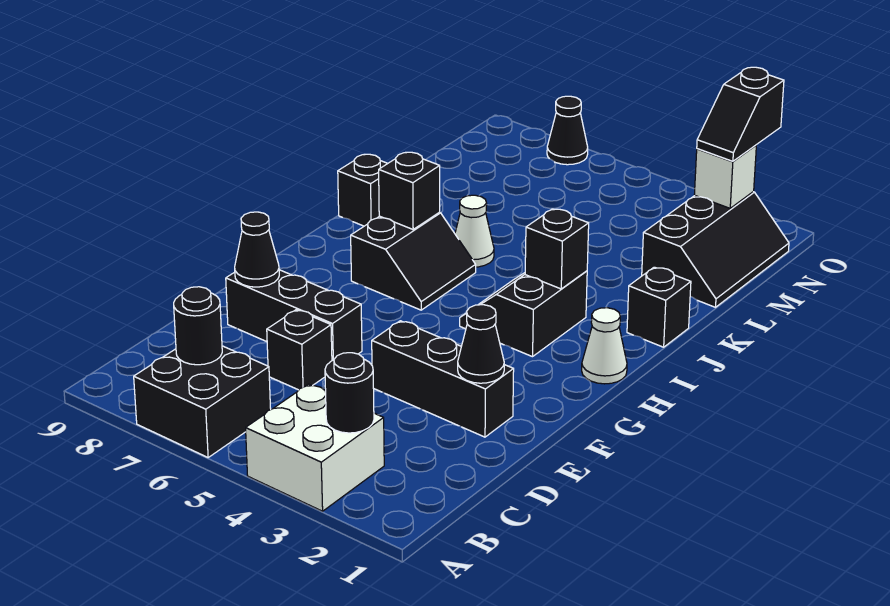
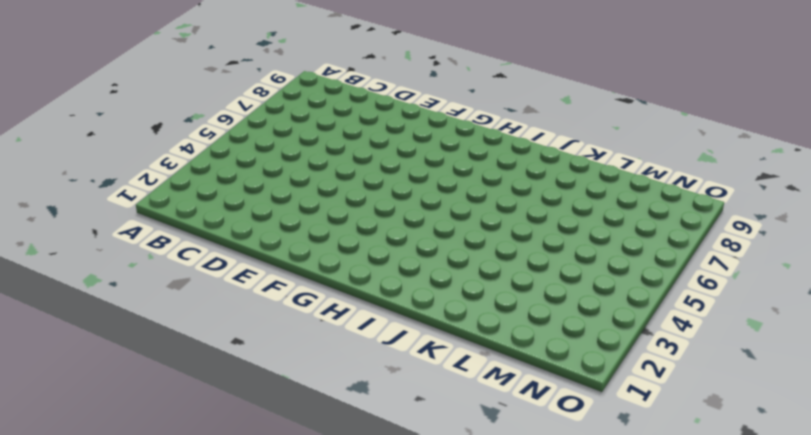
none -> white 2x2 brick [246,384,384,511]
none -> black 2x2 brick [134,346,271,457]
none -> black 1x1 brick [267,310,332,390]

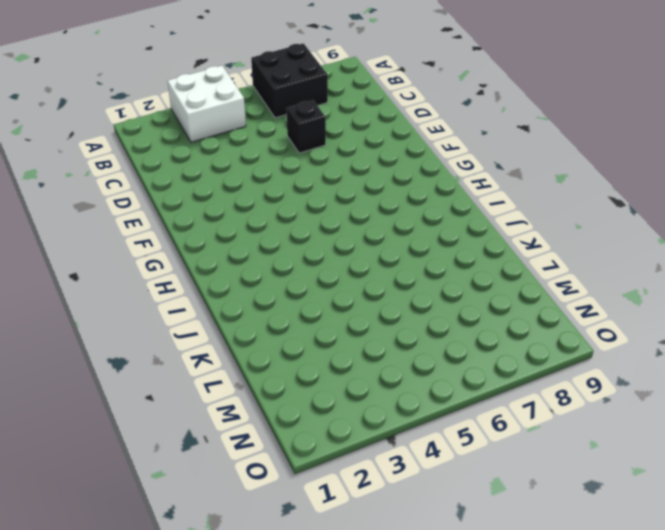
none -> black 1x3 brick [372,321,514,437]
none -> black 1x3 brick [226,270,362,361]
none -> white 1x1 cone [582,308,627,384]

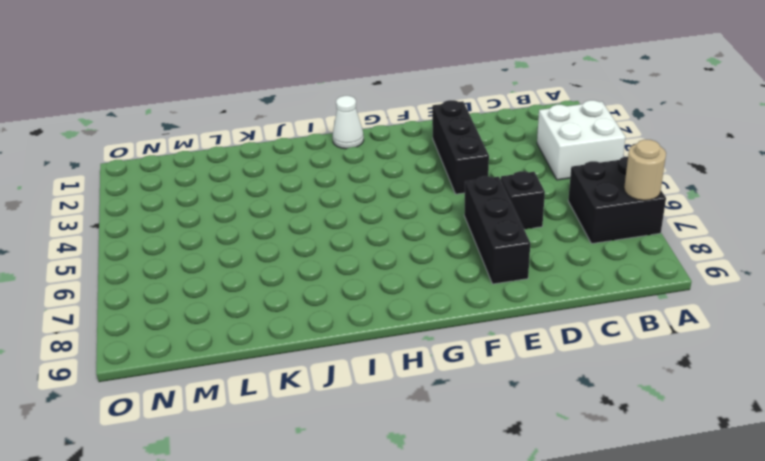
tan 1x1 round brick [624,140,666,200] -> none
none -> black 2x2 slope [460,271,587,357]
none -> black 2x2 slope [351,212,476,310]
none -> black 1x1 brick [627,267,691,347]

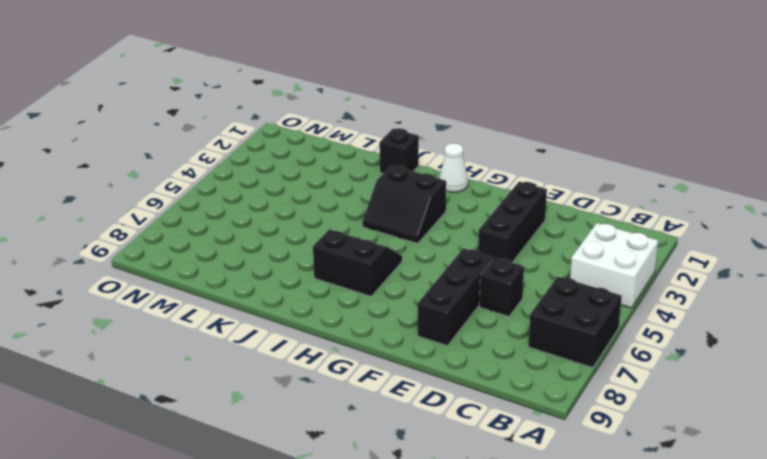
none -> white 1x1 cone [455,195,494,267]
none -> black 1x1 brick [338,154,388,226]
none -> black 2x3 slope [642,192,789,307]

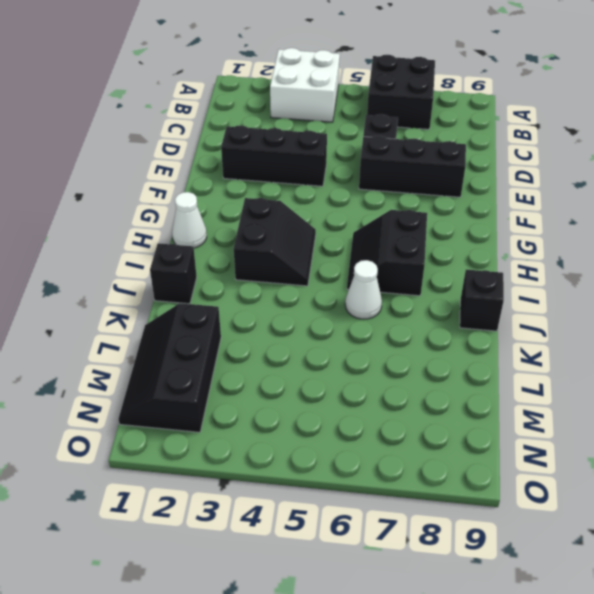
none -> black 1x1 cone [547,96,588,165]
none -> black 1x1 round brick [325,353,374,433]
none -> black 1x1 round brick [174,287,222,365]

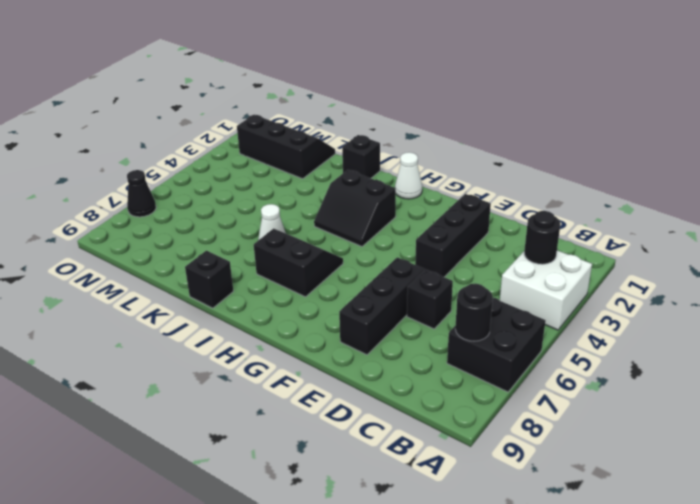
none -> black 1x1 cone [458,305,504,383]
none -> black 1x1 cone [235,212,279,287]
none -> black 1x1 brick [525,209,589,289]

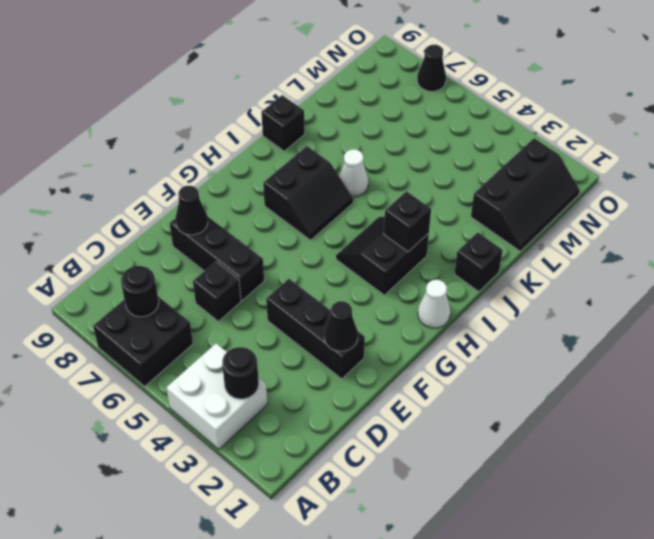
none -> black 1x1 brick [379,152,440,229]
none -> white 1x1 brick [694,145,756,208]
none -> black 1x2 slope [697,67,784,161]

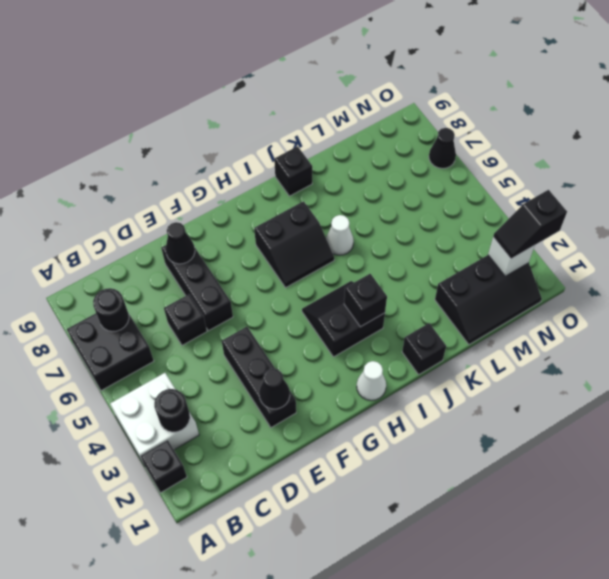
black 1x1 brick [141,440,187,493] -> black 1x1 brick moved to [379,152,440,229]

